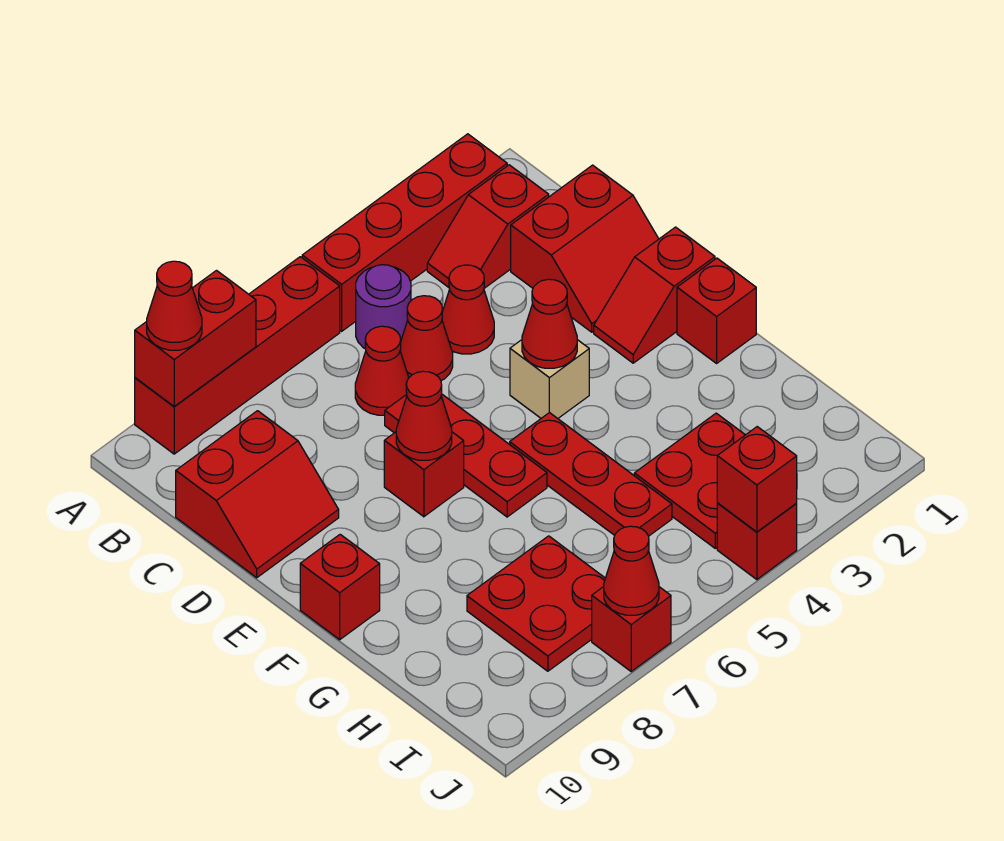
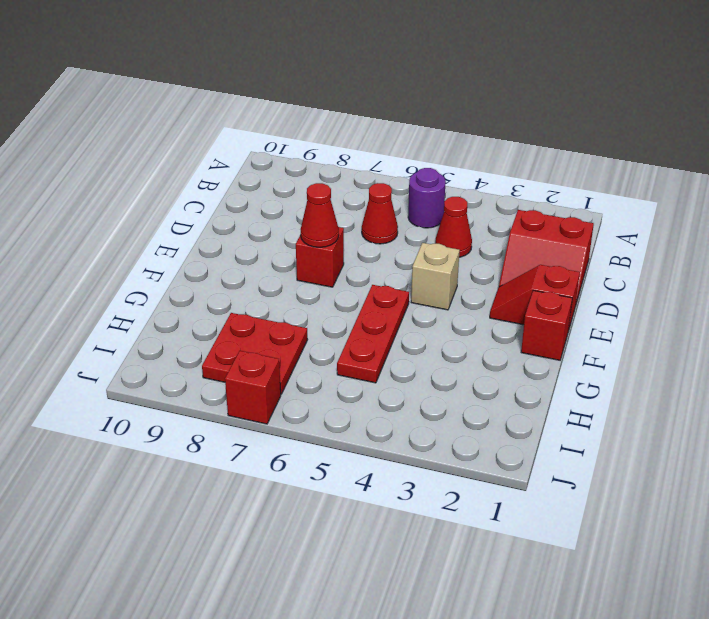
none -> red 1x4 brick [302,134,507,331]
none -> red 1x4 brick [135,257,340,454]
none -> red 1x2 slope [427,165,549,288]

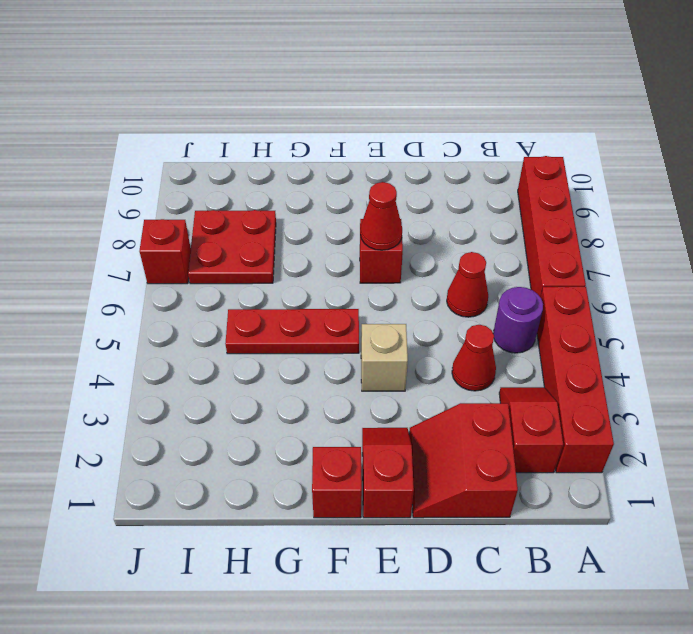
none -> red 1x1 cone [400,296,453,381]
none -> red 2x2 slope [176,411,339,578]
none -> red 1x3 plate [385,394,547,517]

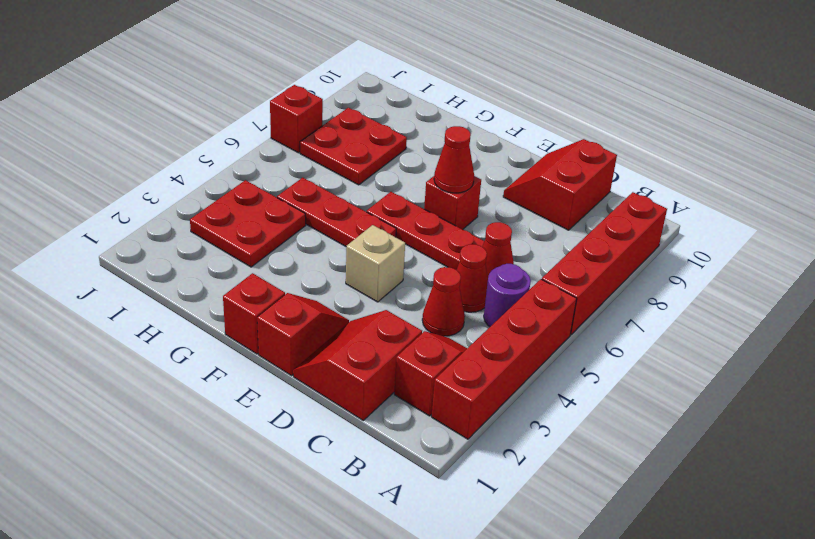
none -> red 1x1 brick [300,534,380,640]
none -> red 1x1 brick [717,503,797,580]
none -> red 1x2 brick [135,271,256,407]

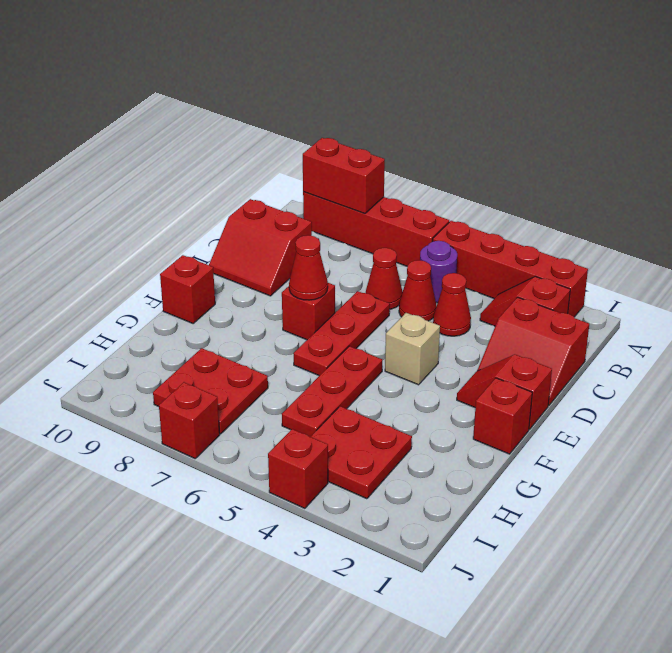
none -> red 1x1 cone [522,279,577,368]
none -> red 1x1 brick [717,427,797,532]
none -> red 1x1 cone [604,526,659,615]

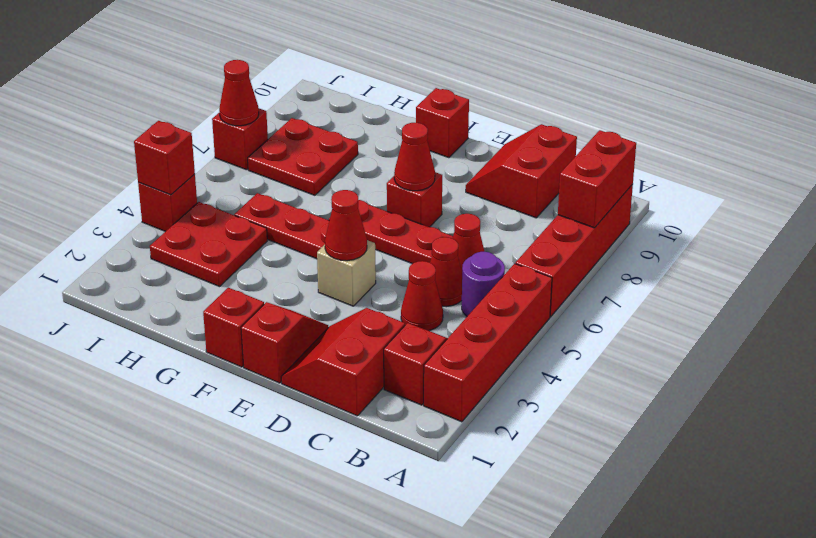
none -> red 1x1 cone [147,261,202,350]

